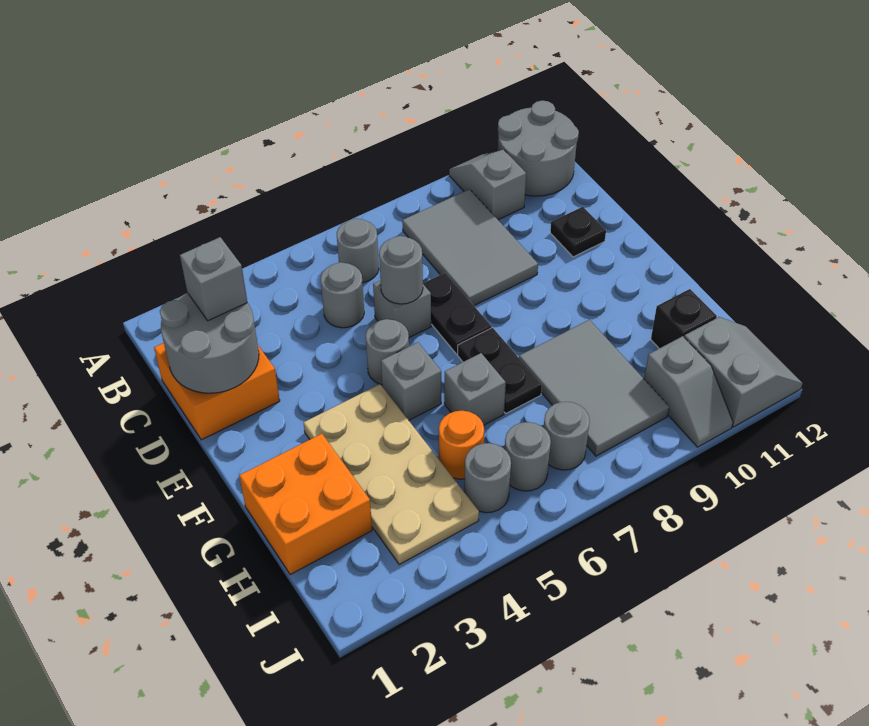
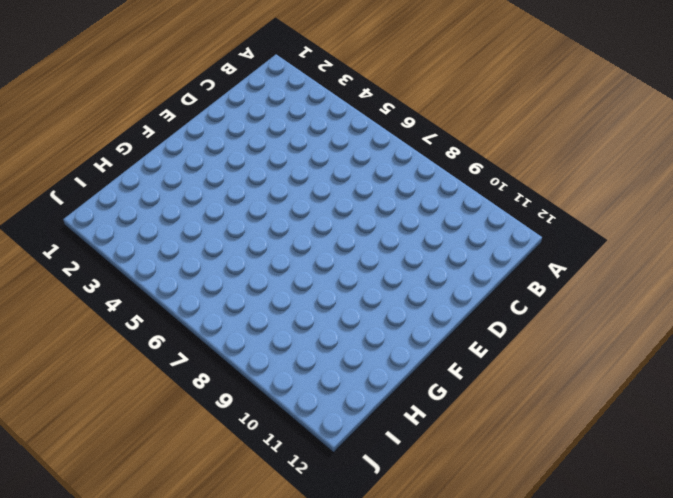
none -> grey 1x2 slope [449,150,526,220]
none -> grey 2x2 round brick [498,101,579,196]
none -> grey 1x1 round brick [337,218,379,283]

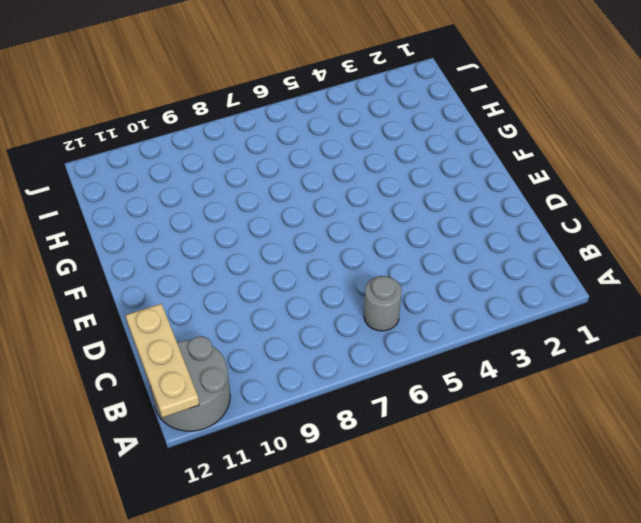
tan 1x3 plate [126,304,200,418] -> none
none -> grey 1x2 slope [449,150,526,220]
none -> grey 2x3 tile [402,189,538,306]
none -> orange 2x2 brick [154,343,280,440]

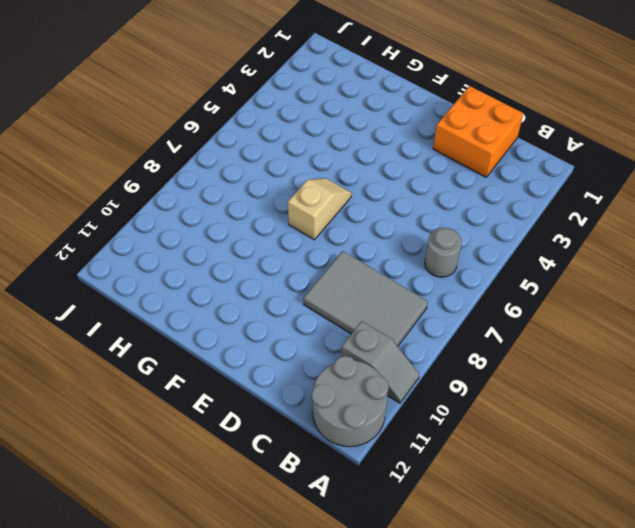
tan 1x2 slope [288,178,352,240] -> black 1x2 plate [458,328,542,413]
none -> grey 1x1 round brick [321,262,364,328]
none -> grey 1x1 brick [373,280,431,338]
none -> black 1x2 plate [423,273,491,354]

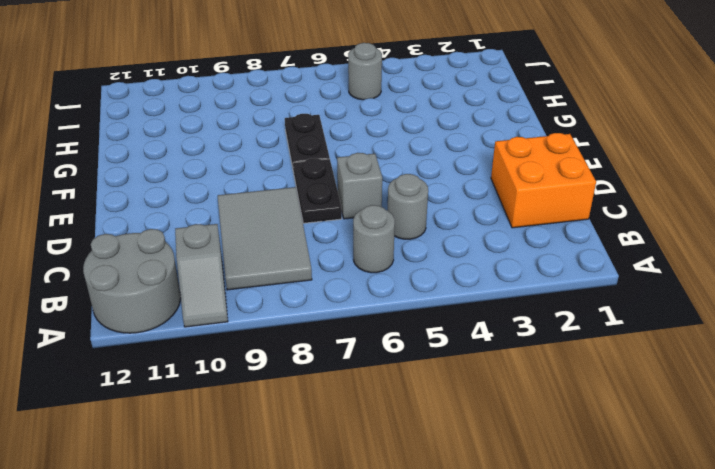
none -> black 1x1 plate [550,207,606,257]
none -> grey 1x1 round brick [366,319,409,385]
none -> tan 2x4 plate [304,384,479,564]

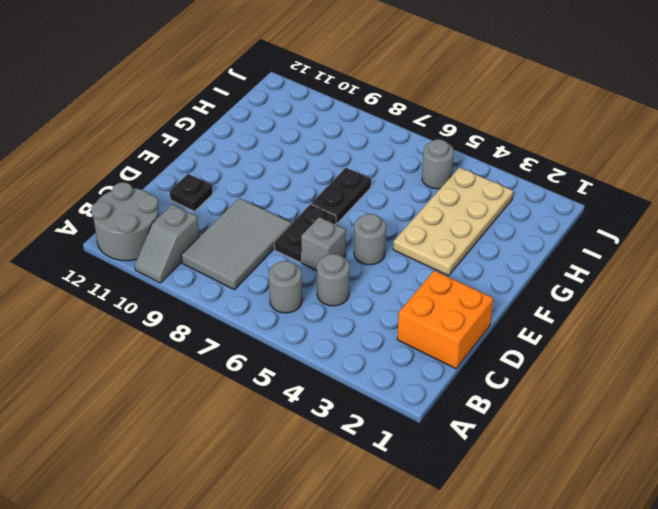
none -> grey 1x1 brick [381,342,441,420]
none -> orange 2x2 brick [239,434,372,575]
none -> grey 1x1 brick [444,353,506,425]

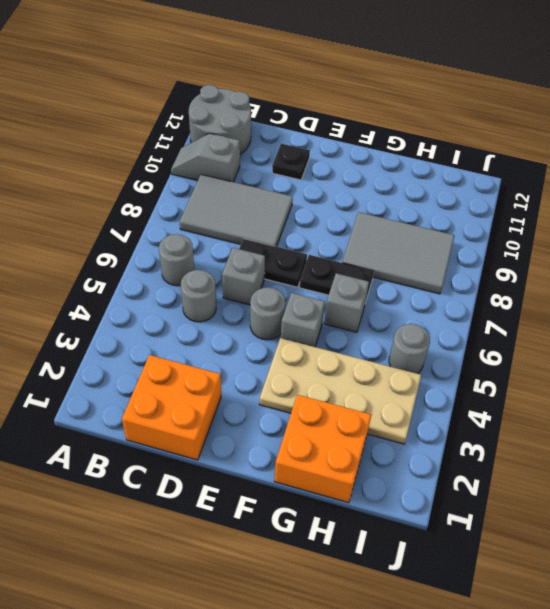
none -> orange 1x1 round brick [439,411,484,479]
none -> black 1x1 brick [651,289,717,348]
none -> grey 1x1 round brick [505,422,551,491]

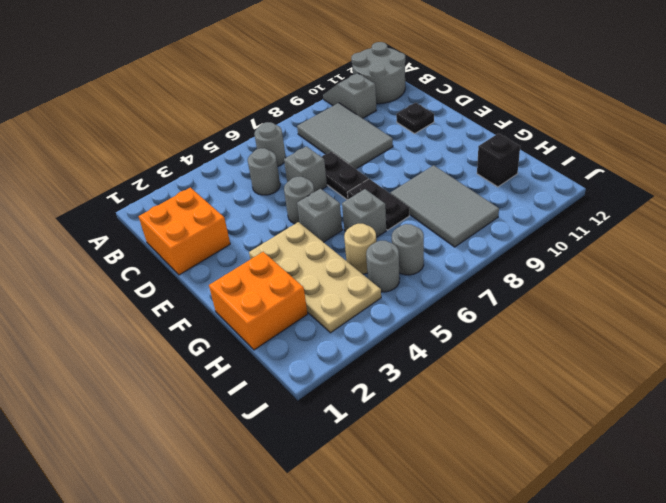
tan 1x1 round brick [344,224,376,274] -> orange 1x1 round brick [439,411,484,479]
none -> grey 1x1 round brick [544,402,590,470]
none -> grey 1x2 slope [644,336,733,447]
none -> grey 2x2 slope [684,317,803,427]

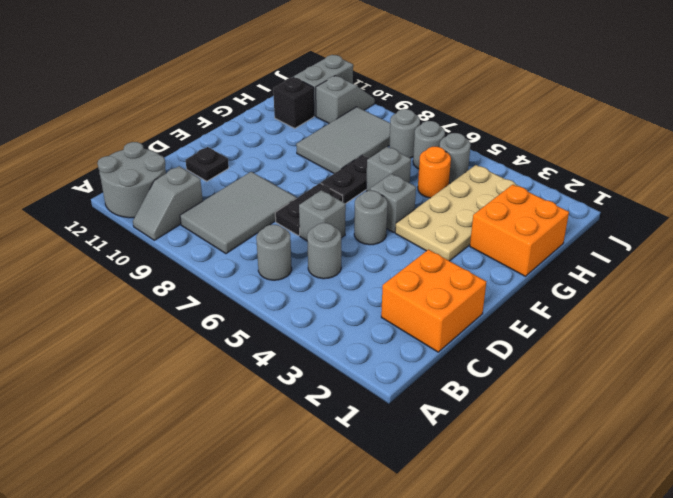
none -> grey 2x2 round brick [160,293,259,393]
none -> grey 1x1 round brick [379,236,423,304]
none -> grey 1x1 brick [180,237,247,321]

